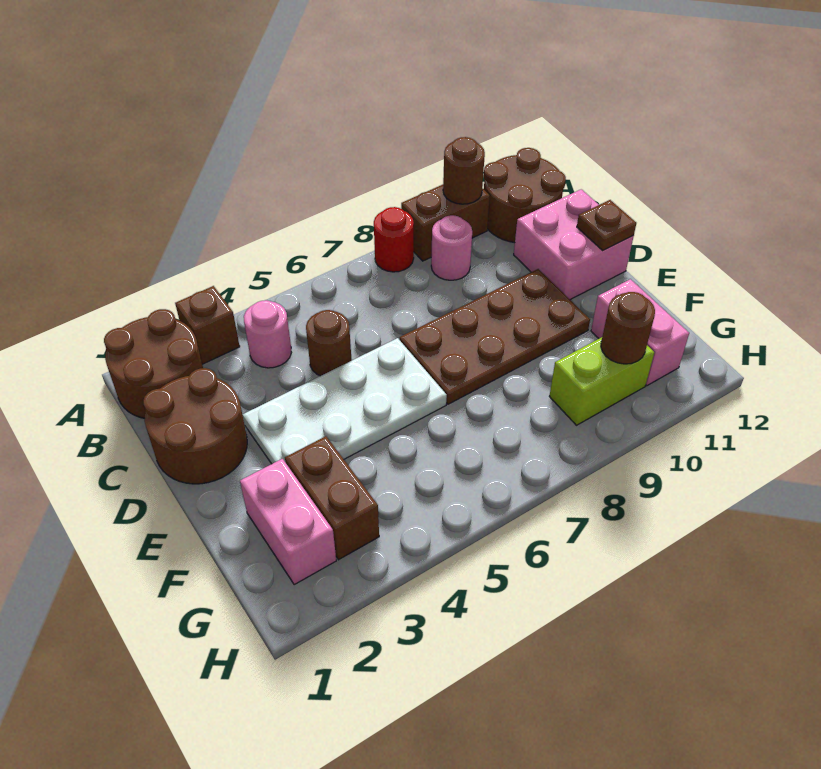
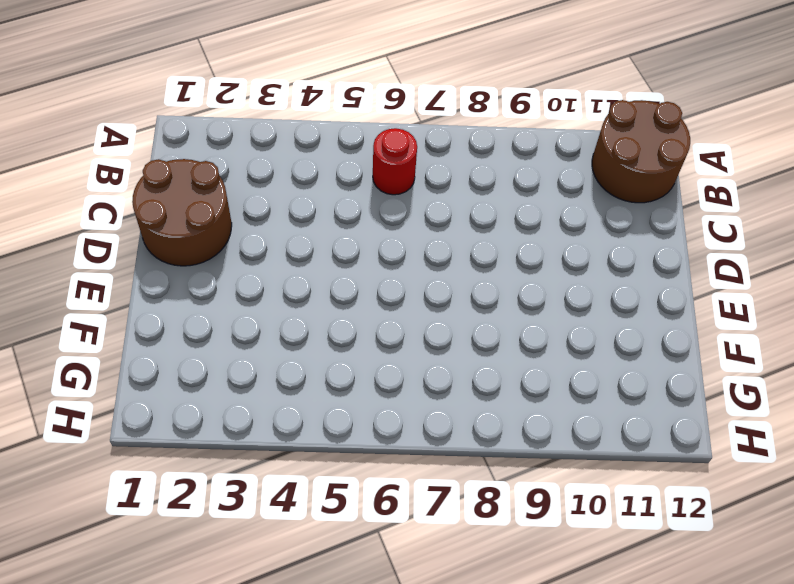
red 1x1 round brick [373,128,417,195] -> red 1x1 round brick moved to [374,207,414,272]
none -> brown 2x2 round brick [104,309,203,418]
none -> brown 1x1 brick [175,286,240,364]
none -> brown 1x2 brick [401,185,490,261]

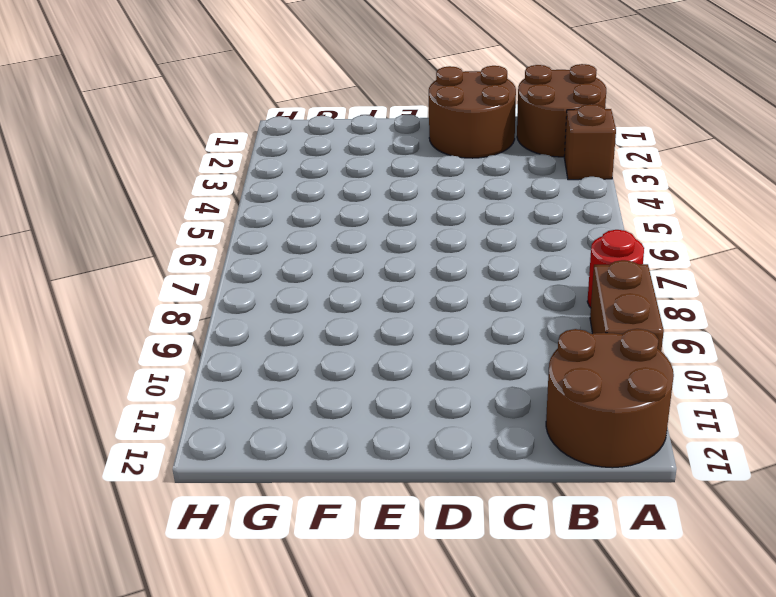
none -> pink 1x1 round brick [244,300,291,368]
none -> pink 1x1 round brick [431,215,472,280]
none -> brown 1x1 round brick [306,310,352,376]

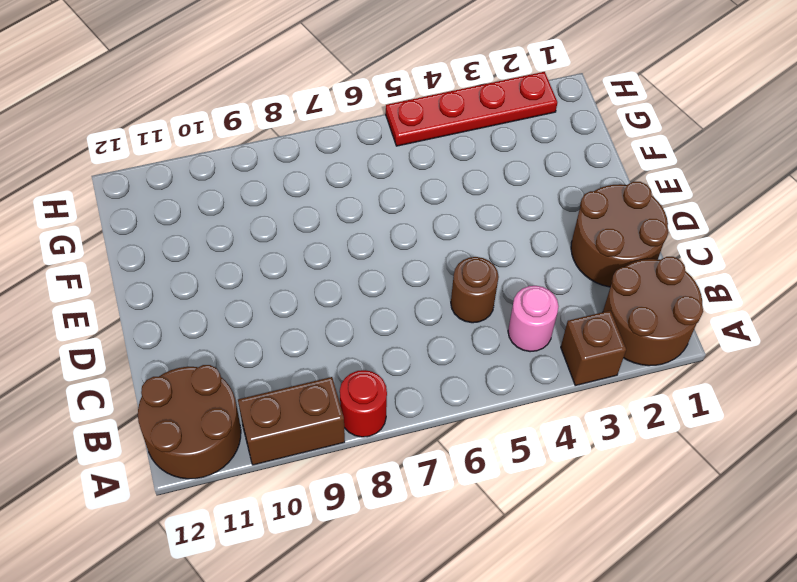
red 1x4 plate [386,72,557,146] -> none
none -> pink 1x1 round brick [431,215,472,280]
none -> pink 2x2 brick [514,189,634,300]
none -> white 2x4 plate [243,338,447,464]

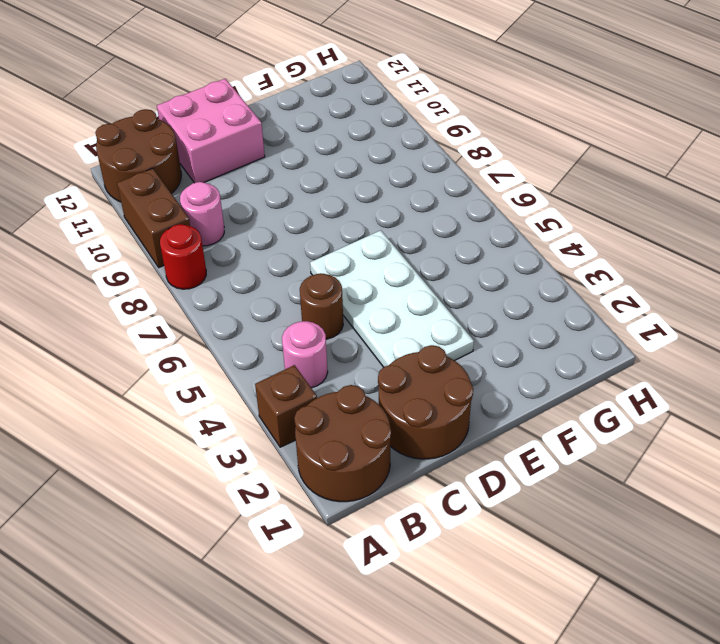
none -> brown 2x4 plate [400,269,590,404]
none -> pink 1x2 brick [240,459,336,585]
none -> brown 1x2 brick [285,436,379,560]

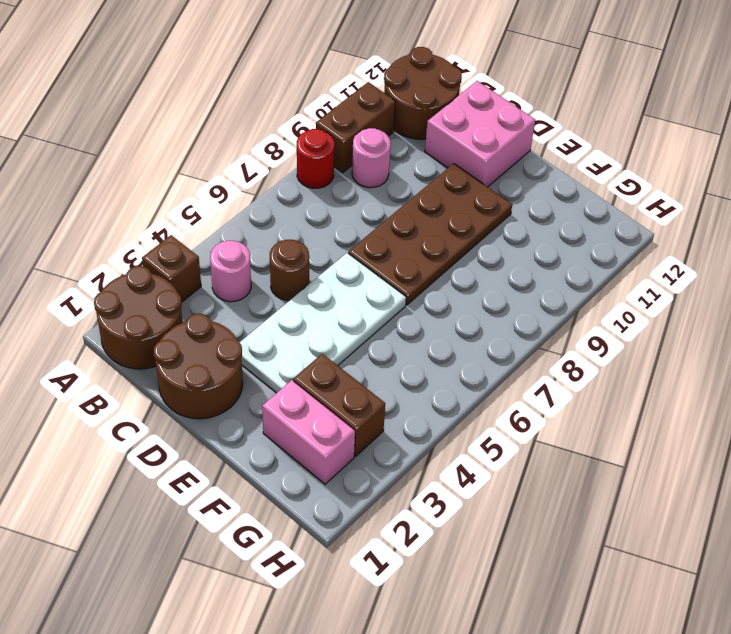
none -> pink 1x2 brick [591,279,689,386]
none -> lime 1x2 brick [549,337,654,425]
none -> brown 1x1 round brick [443,137,485,204]

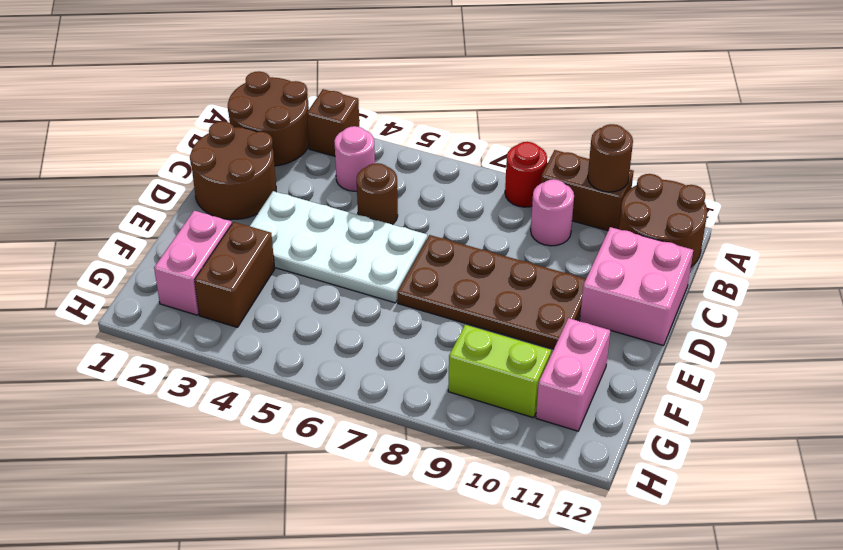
none -> brown 1x1 plate [577,200,636,250]
none -> brown 1x1 round brick [601,292,655,364]

